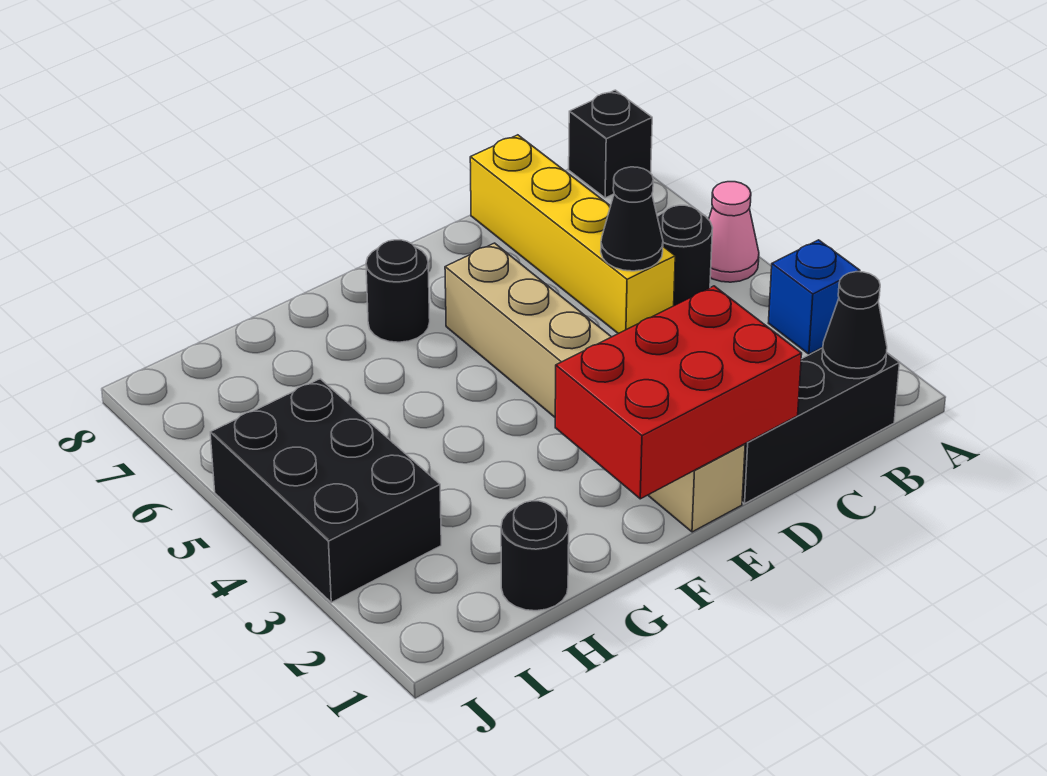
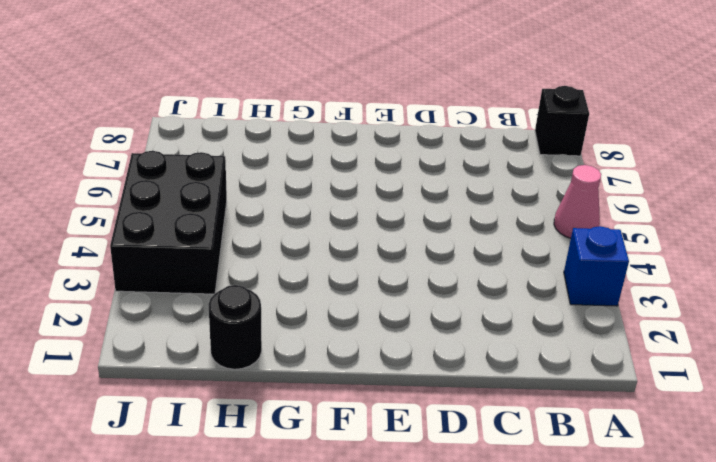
none -> black 1x3 brick [742,348,900,504]
none -> black 1x1 round brick [657,205,713,306]
none -> yellow 1x4 brick [470,135,675,334]

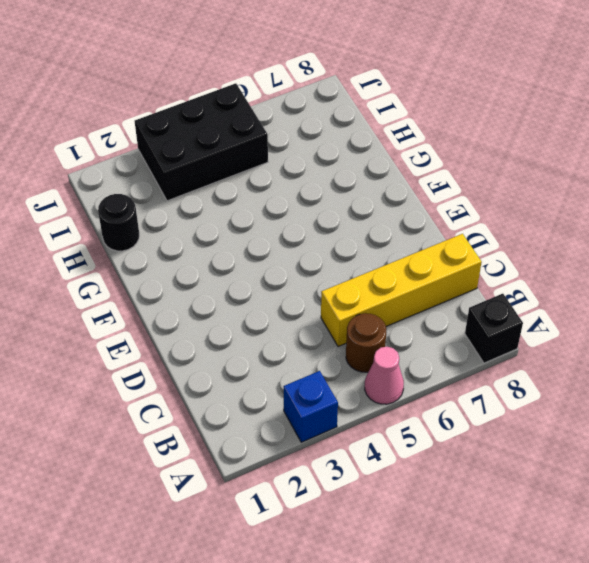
brown 1x1 round brick [346,313,386,372] -> black 1x1 round brick [657,205,713,306]
none -> black 1x3 brick [742,348,900,504]
none -> tan 1x6 brick [445,243,745,532]
none -> black 1x1 round brick [366,240,430,342]

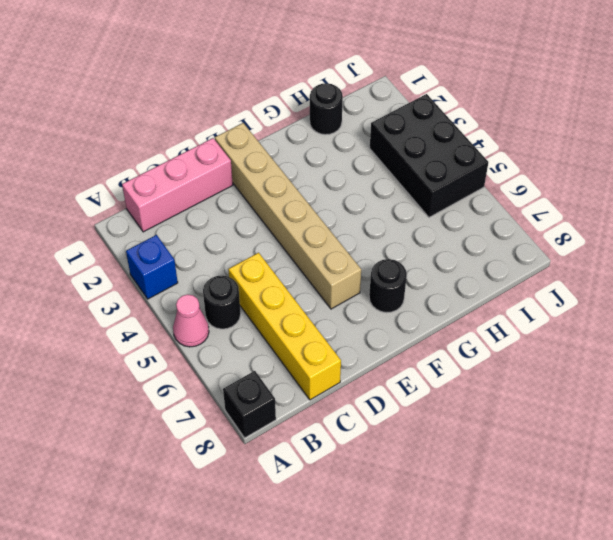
pink 1x3 brick [122,138,233,232] -> black 1x3 brick [742,348,900,504]
none -> black 1x1 cone [822,272,887,379]
none -> black 1x1 cone [601,167,663,271]
none -> red 2x3 brick [555,286,802,499]

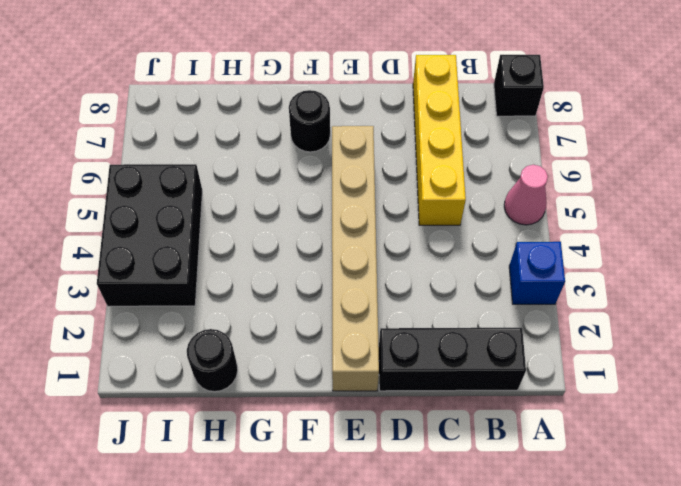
none -> black 1x1 round brick [657,205,713,306]
none -> black 1x1 cone [822,272,887,379]
none -> black 1x1 cone [601,167,663,271]

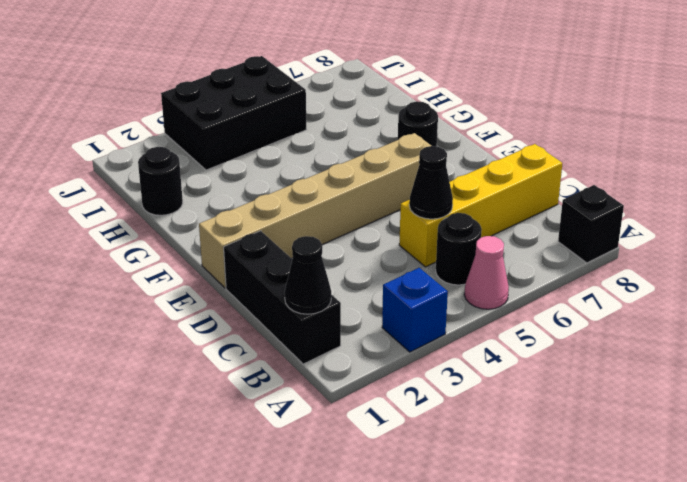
none -> red 2x3 brick [555,286,802,499]

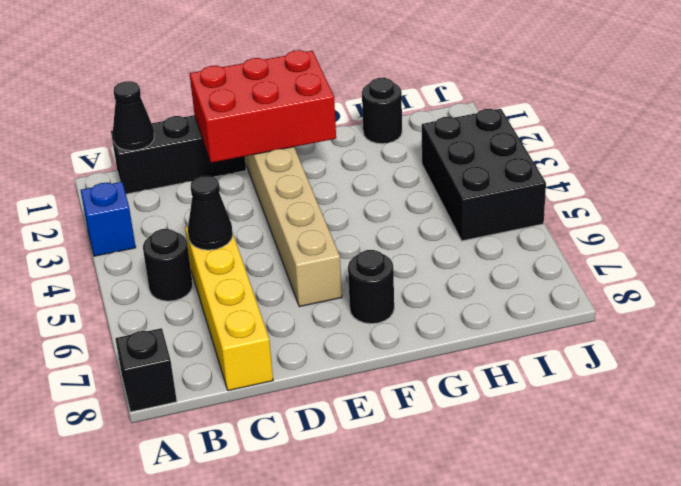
none -> pink 1x1 cone [709,182,759,282]

